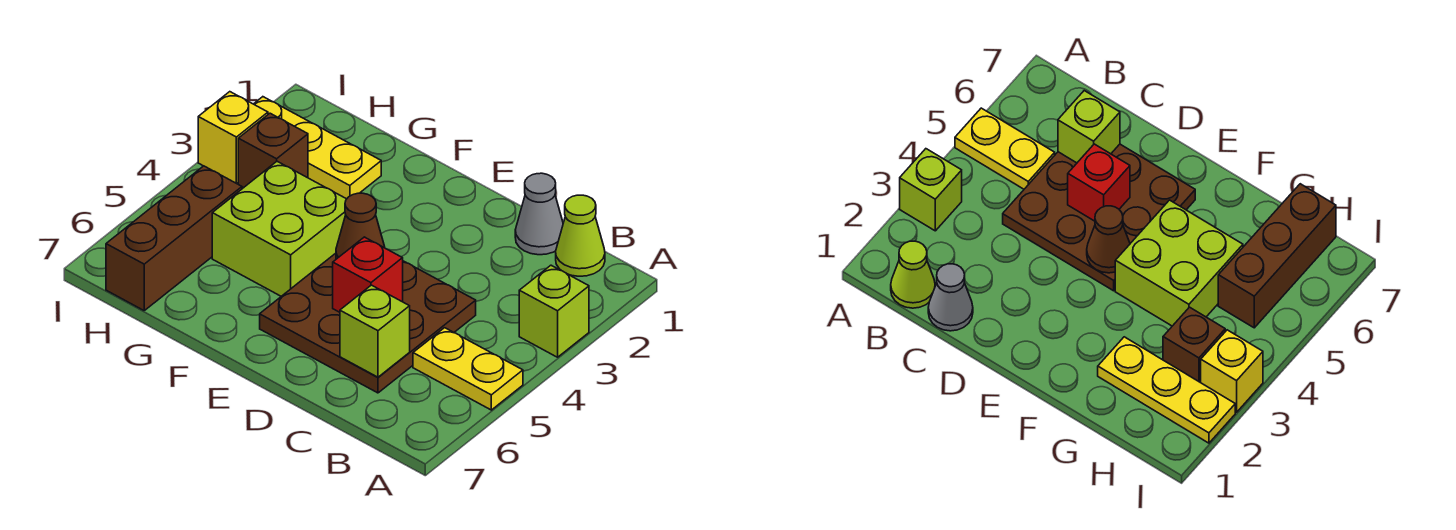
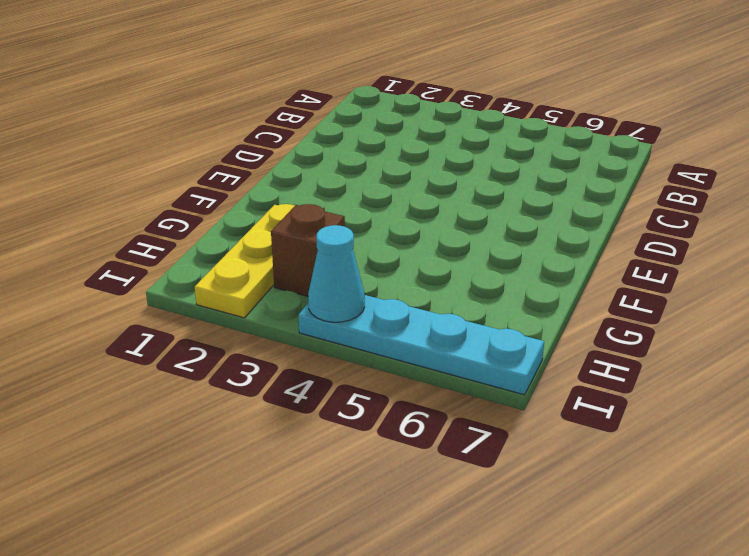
cyan 1x4 plate [299,295,544,395] -> none
cyan 1x1 cone [308,225,365,322] -> none
none -> lime 1x1 brick [519,265,589,357]
none -> yellow 1x2 plate [413,328,523,410]
none -> lime 1x1 cone [556,195,605,276]

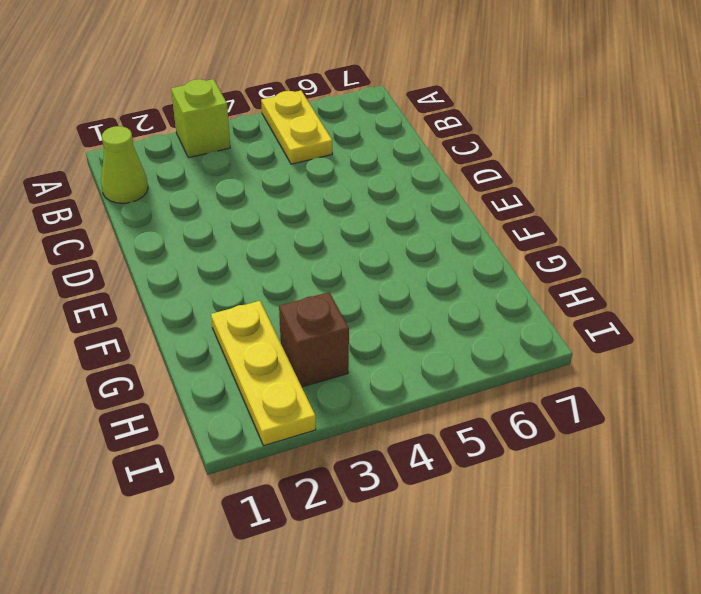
none -> grey 1x1 cone [515,173,563,255]
none -> brown 3x3 plate [260,253,476,393]
none -> lime 2x2 brick [212,161,346,296]

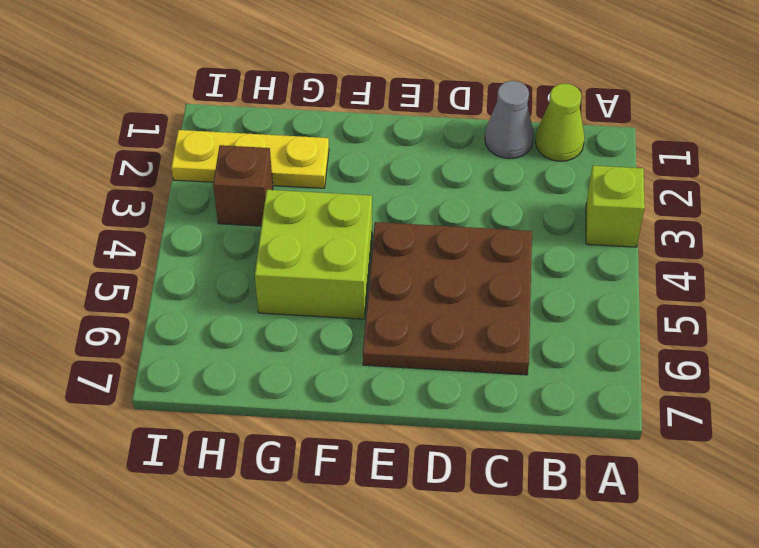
none -> yellow 1x2 plate [413,328,523,410]
none -> brown 1x3 brick [106,166,242,310]
none -> yellow 1x1 brick [198,92,268,184]

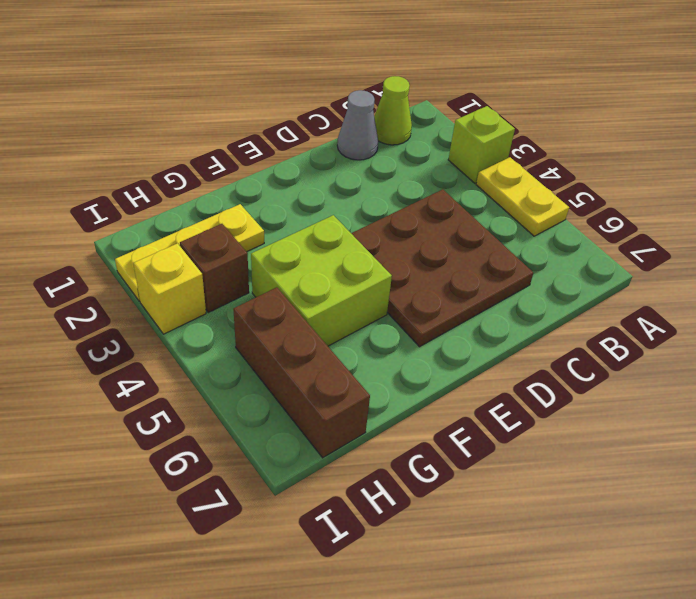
yellow 1x2 plate [476,157,569,236] -> yellow 1x2 plate turned to [413,328,523,410]
none -> lime 1x1 brick [340,285,410,377]
none -> red 1x1 brick [333,237,403,312]
none -> brown 1x1 cone [336,193,385,259]

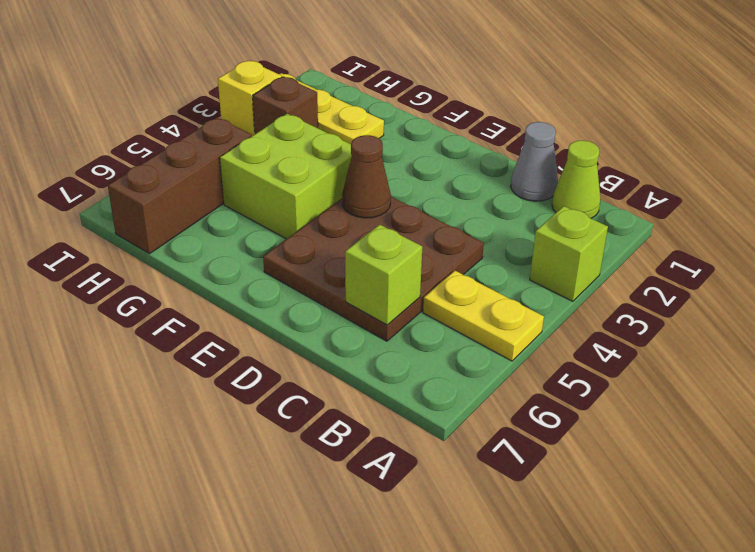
none -> red 1x1 brick [333,237,403,312]

